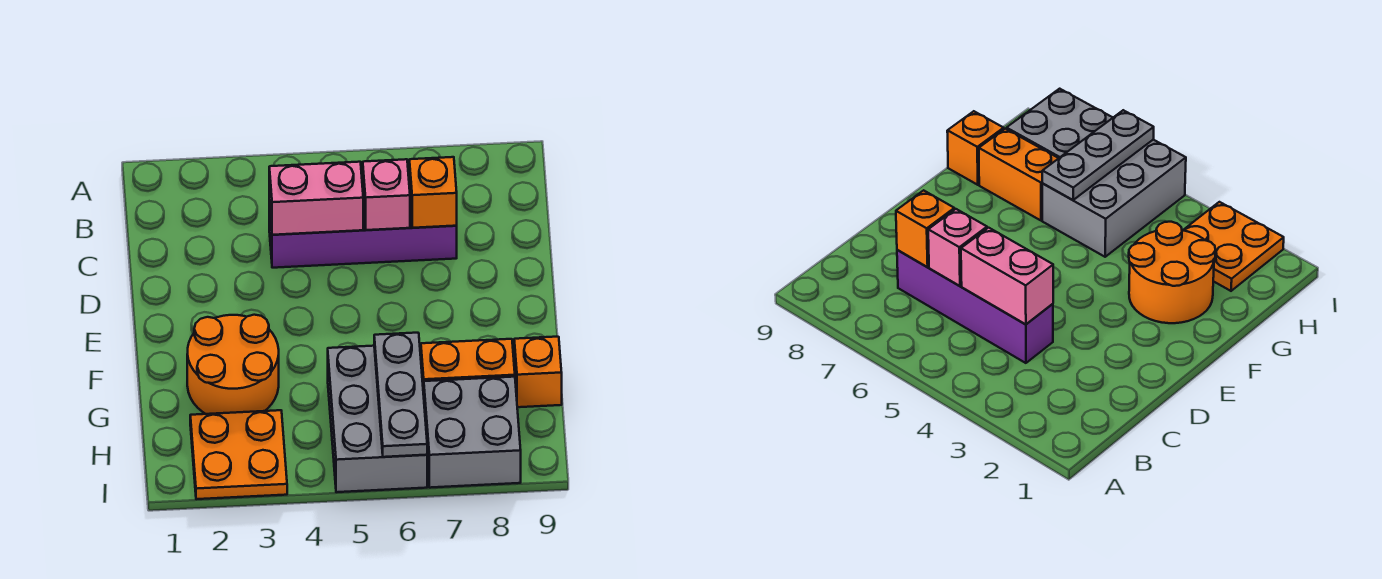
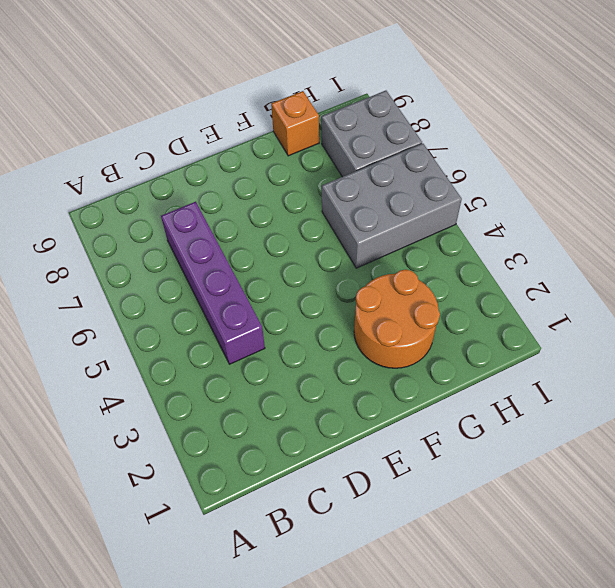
none -> orange 1x2 brick [421,339,515,395]
none -> orange 2x2 plate [190,410,287,499]

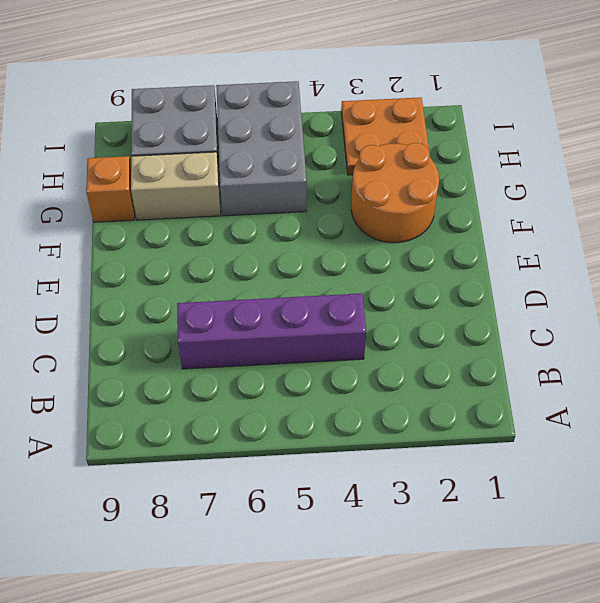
tan 1x2 brick [131,152,221,220] -> orange 1x2 brick [421,339,515,395]
none -> pink 1x2 brick [269,162,363,235]
none -> pink 1x1 brick [363,159,410,230]

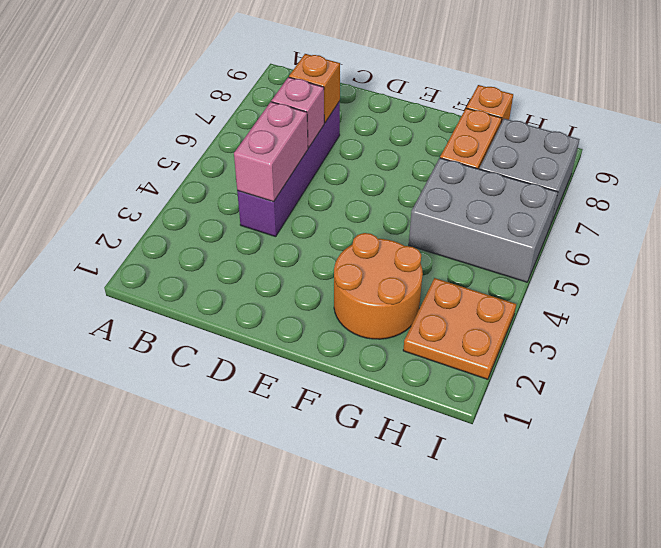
none -> grey 1x3 plate [374,333,427,457]

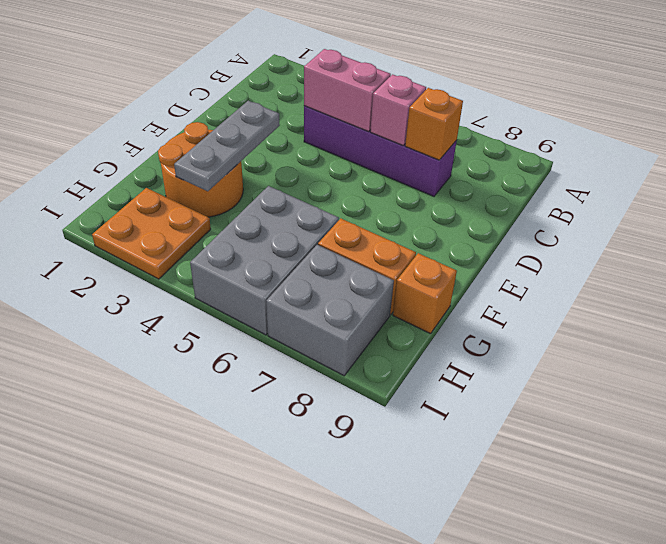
grey 1x3 plate [174,101,280,191] -> grey 1x3 plate moved to [374,333,427,457]

